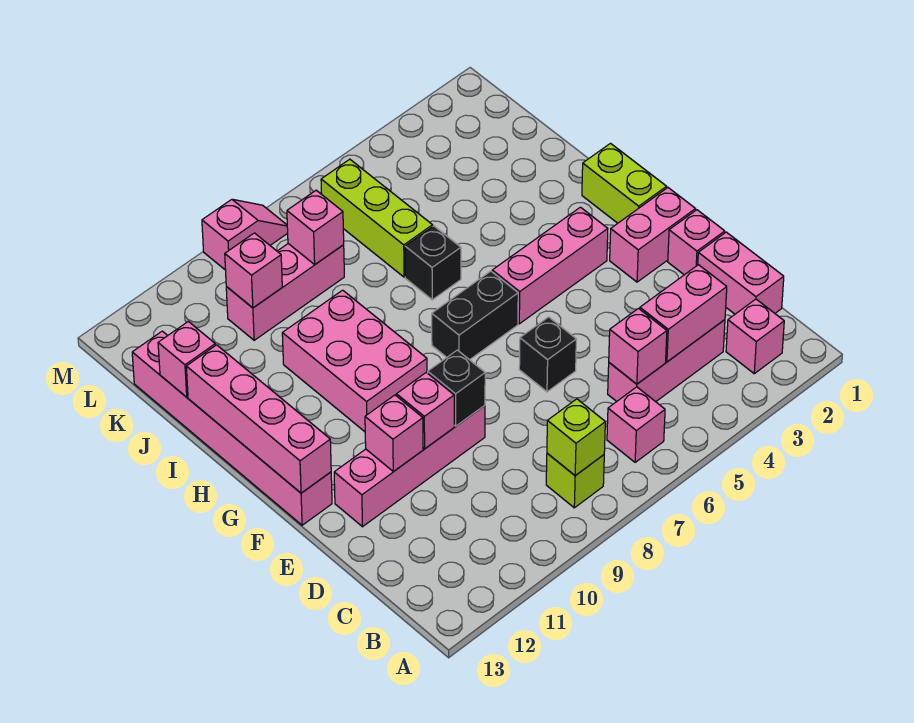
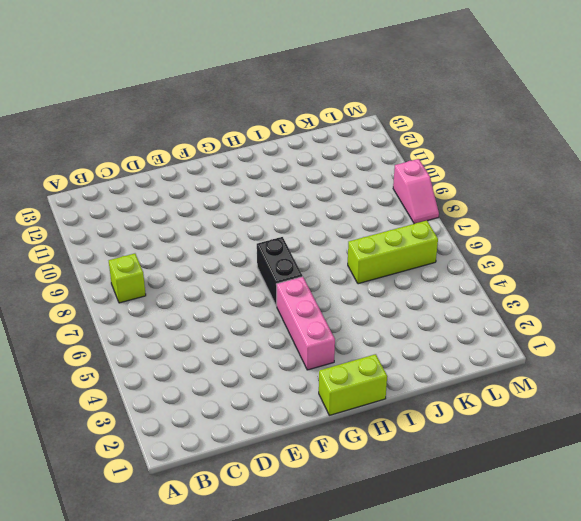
none -> pink 1x1 brick [726,299,784,374]
none -> pink 1x1 brick [607,387,665,462]
none -> pink 1x2 brick [698,232,784,314]

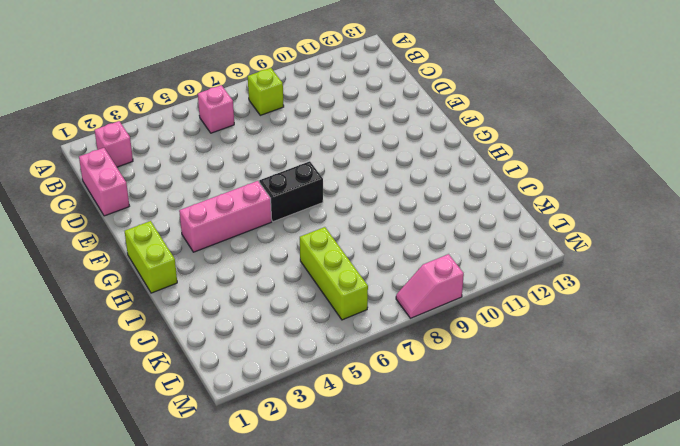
none -> pink 1x3 brick [608,320,725,402]
none -> pink 1x1 brick [668,210,725,275]
none -> black 1x1 brick [519,317,576,392]

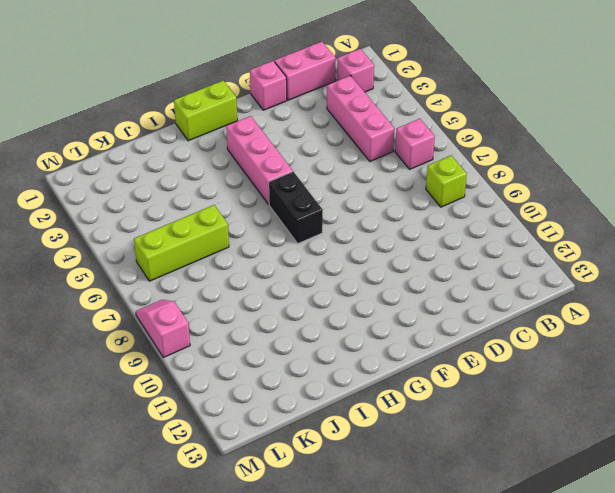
none -> black 1x1 brick [519,317,576,392]
none -> pink 1x4 brick [334,406,485,527]
none -> pink 1x2 brick [610,188,696,282]

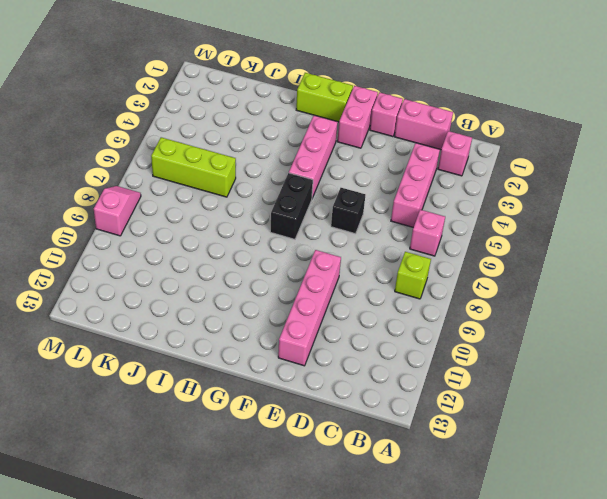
none -> pink 1x6 brick [132,331,332,525]
none -> pink 2x3 brick [282,290,427,432]
none -> black 1x1 brick [405,226,461,300]

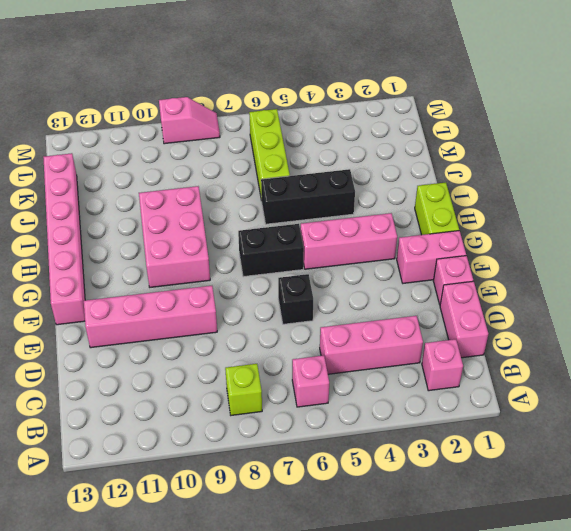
black 1x3 brick [261,169,355,224] -> black 1x1 brick [405,226,461,300]
none -> pink 1x3 brick [226,244,344,340]
none -> lime 1x1 brick [547,399,605,476]
none -> pink 1x2 brick [640,265,727,362]

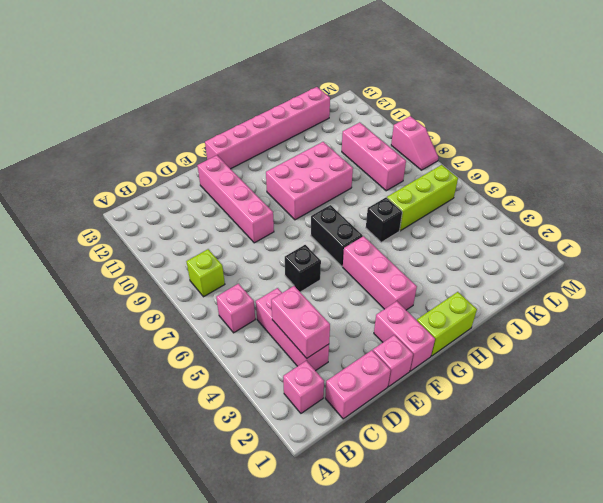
none -> lime 1x1 brick [547,399,605,476]
none -> pink 1x1 brick [609,309,667,384]
none -> black 1x1 brick [428,350,485,426]

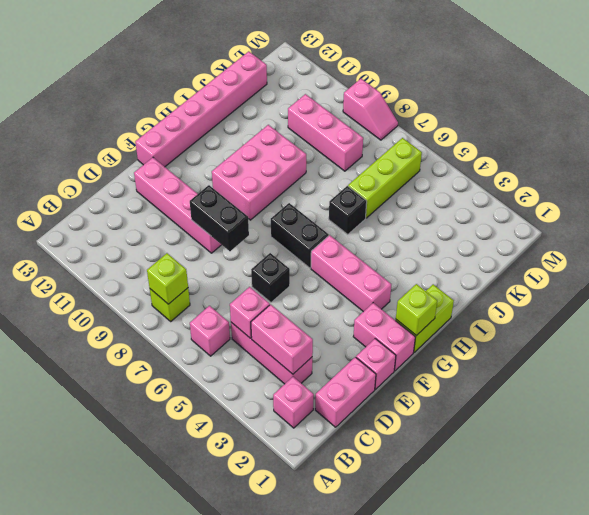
black 1x2 brick [190,185,249,251] -> black 1x1 brick [428,350,485,426]
lime 1x1 brick [396,284,437,335] -> none
none -> pink 1x1 brick [396,373,454,449]
none -> pink 1x1 brick [365,395,423,472]
none -> pink 1x4 brick [186,345,331,493]

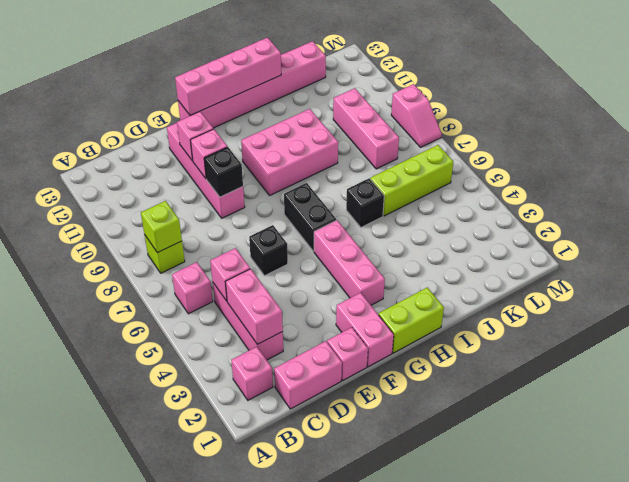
none -> pink 1x1 brick [158,321,215,397]
none -> pink 1x1 brick [287,190,344,264]
none -> pink 1x1 brick [225,233,282,308]

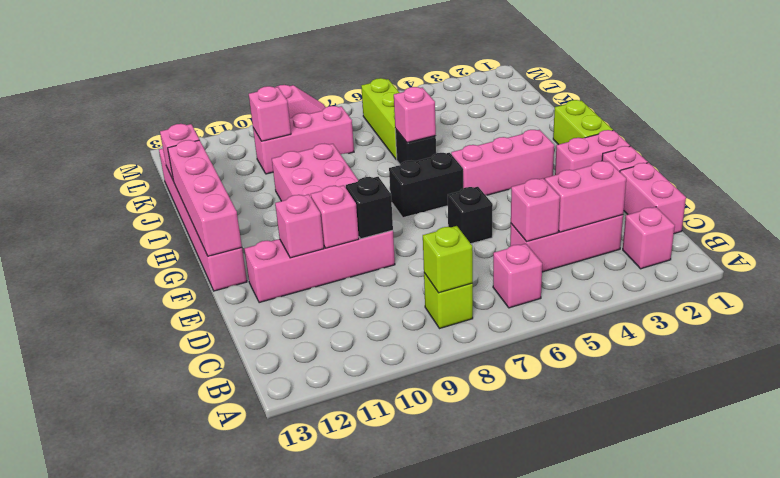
pink 1x1 brick [394,87,436,143] -> pink 1x1 brick moved to [287,190,344,264]

